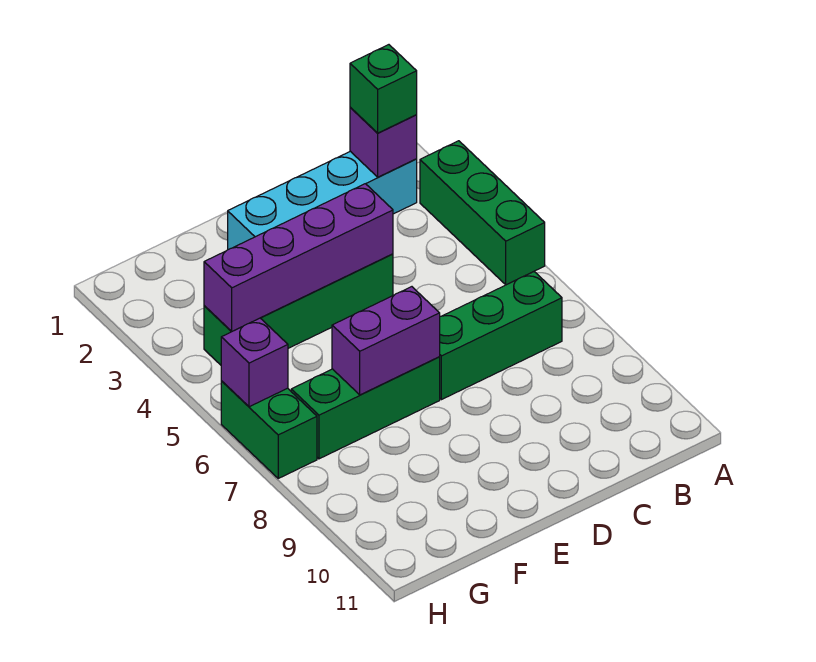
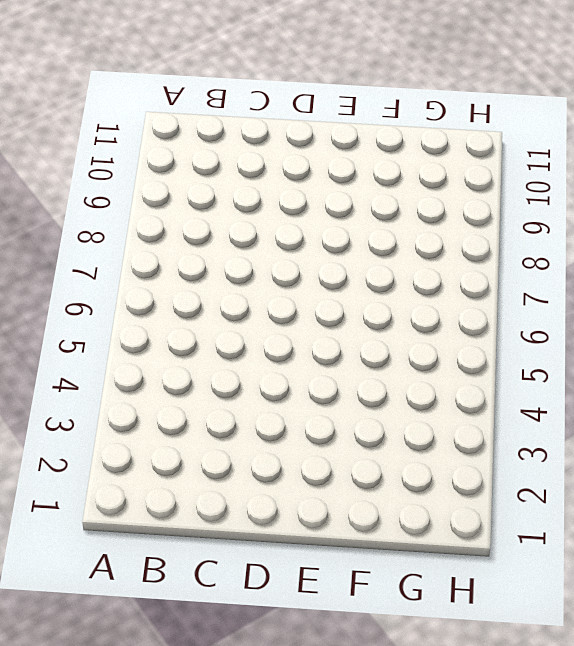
none -> green 1x3 brick [420,141,545,285]
none -> cyan 1x4 brick [228,151,417,250]

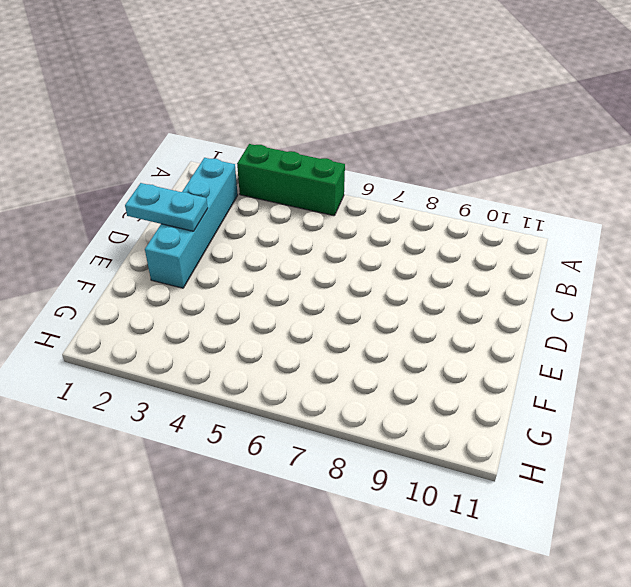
cyan 1x2 plate [125,183,208,231] -> none
none -> green 1x3 brick [440,272,562,400]
none -> green 1x4 brick [204,254,393,365]

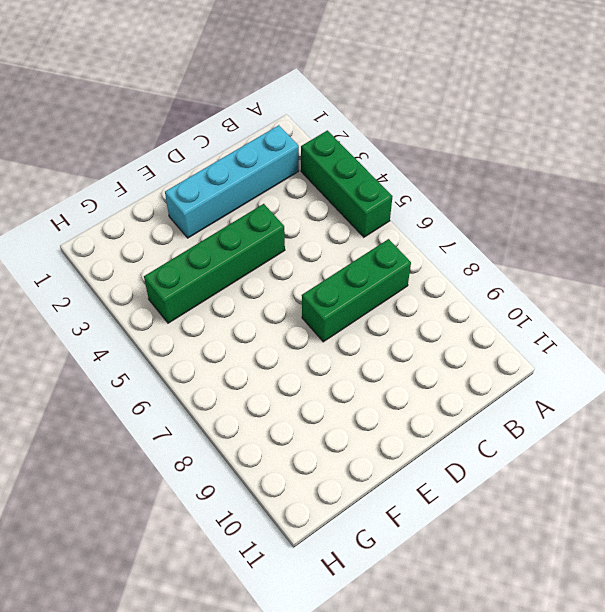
none -> green 1x3 brick [291,357,440,459]
none -> green 1x2 brick [221,381,317,478]

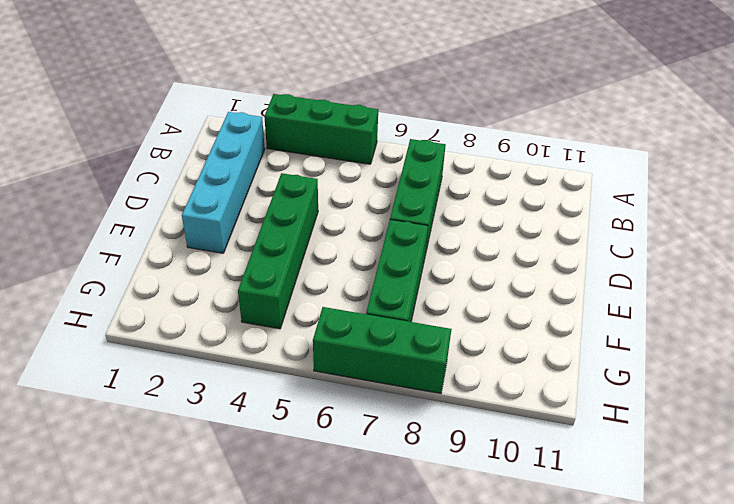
green 1x3 brick [313,307,452,393] -> green 1x2 brick [221,381,317,478]
none -> purple 1x1 brick [350,108,417,177]
none -> purple 1x4 brick [204,184,393,331]

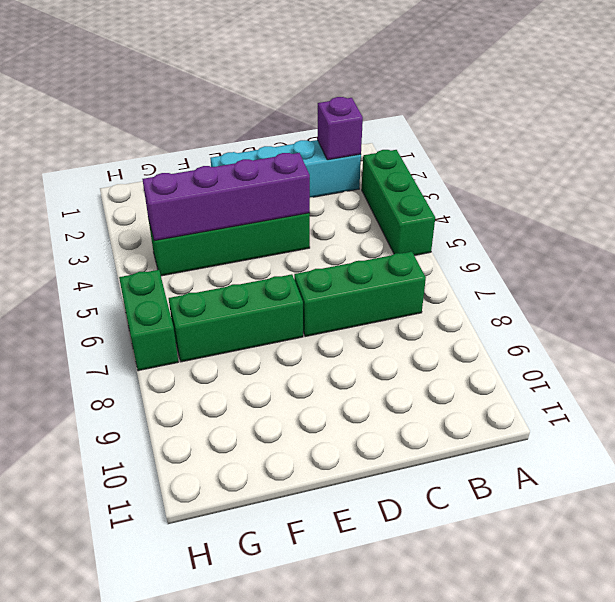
none -> purple 1x2 brick [332,287,440,395]
none -> purple 1x1 brick [221,318,288,407]

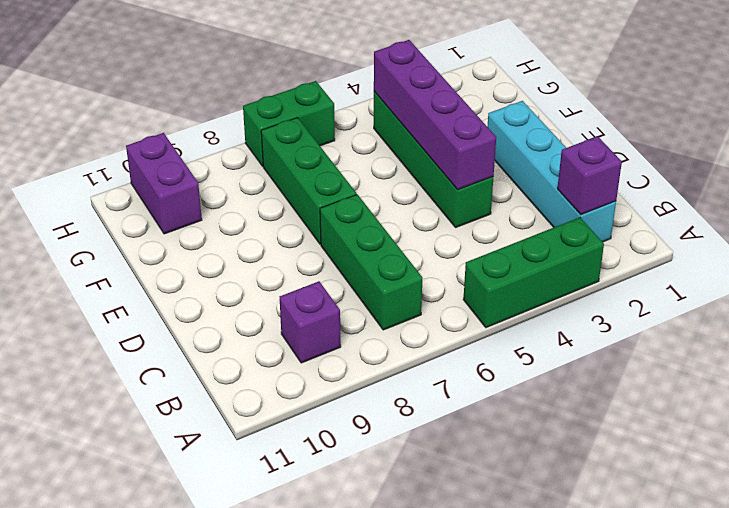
purple 1x1 brick [280,281,341,363] -> purple 1x1 brick moved to [221,318,288,407]
purple 1x2 brick [126,133,202,234] -> purple 1x2 brick moved to [332,287,440,395]
none -> green 1x1 brick [350,45,417,133]

